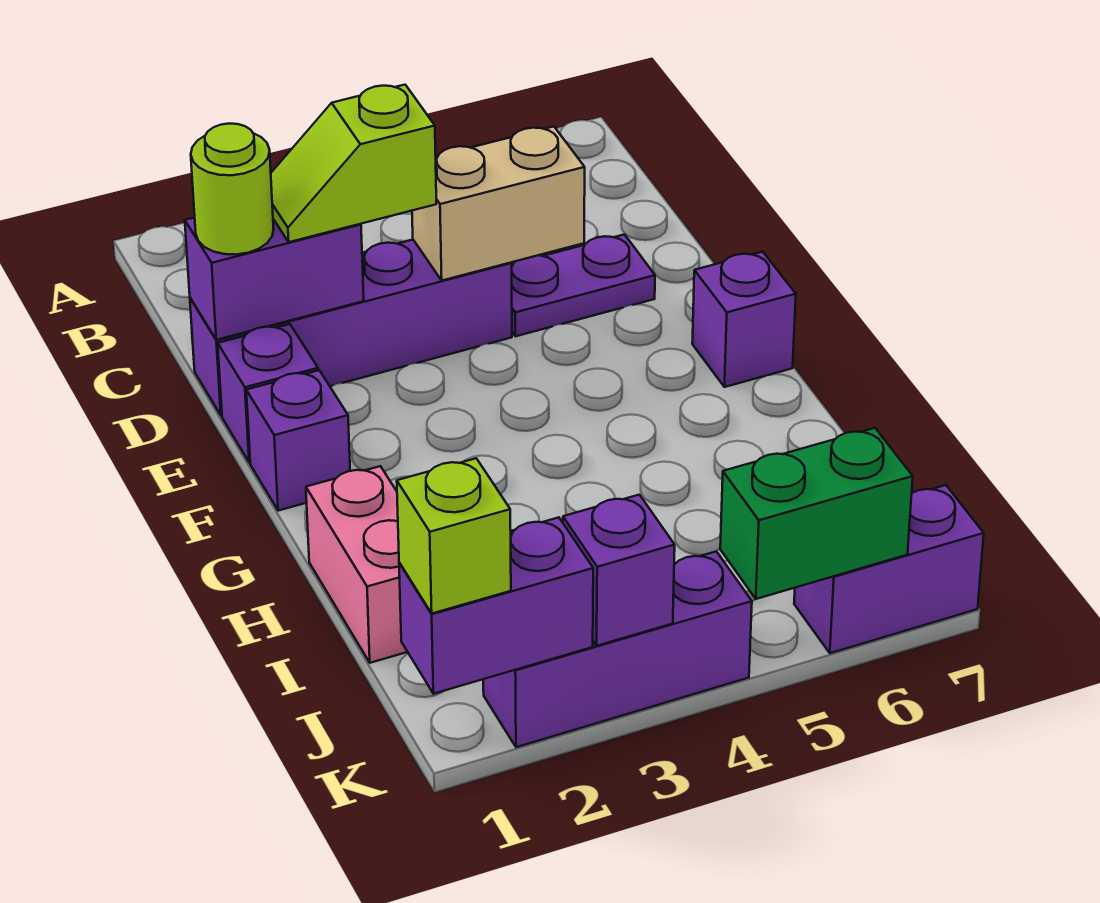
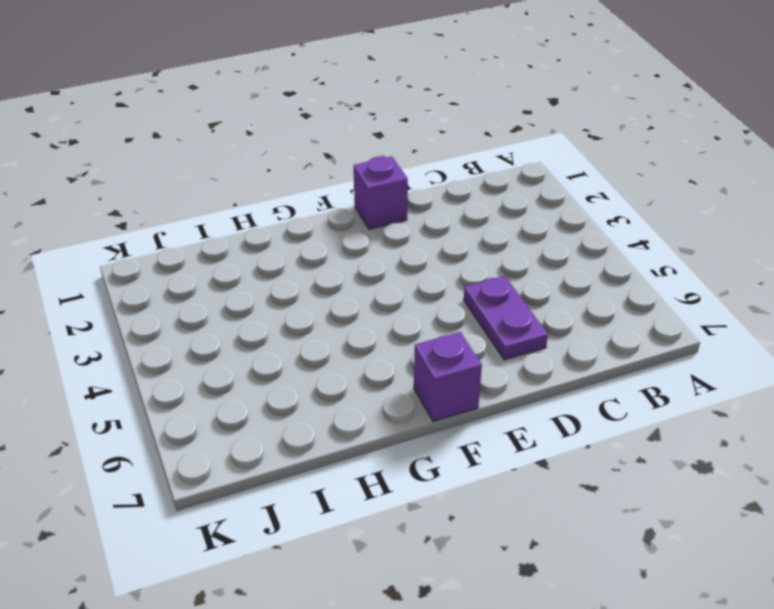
none -> purple 1x4 brick [190,240,512,415]
none -> purple 1x1 brick [246,370,350,511]
none -> pink 1x2 brick [306,466,407,663]

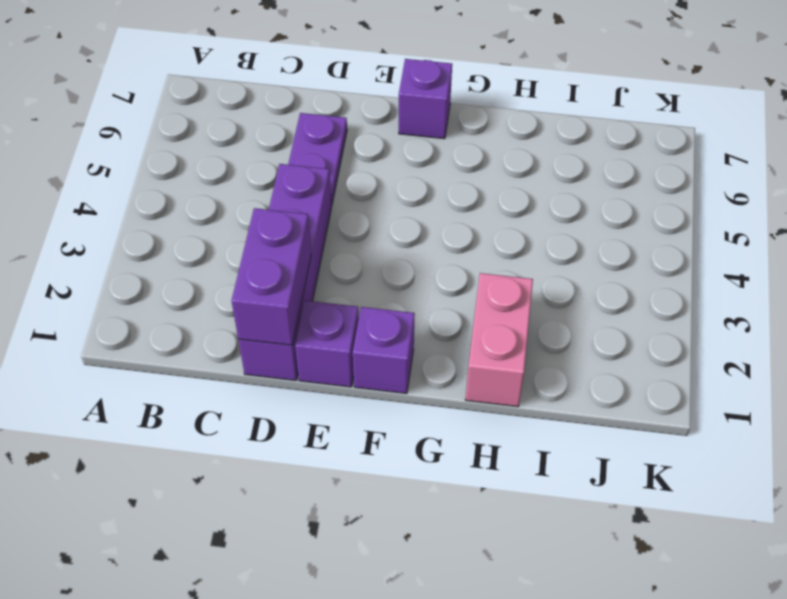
pink 1x2 brick [465,273,533,407] -> pink 1x2 brick turned to [306,466,407,663]
none -> purple 1x3 brick [483,551,752,747]
none -> purple 1x2 brick [794,485,984,653]
none -> tan 1x2 brick [412,127,585,280]

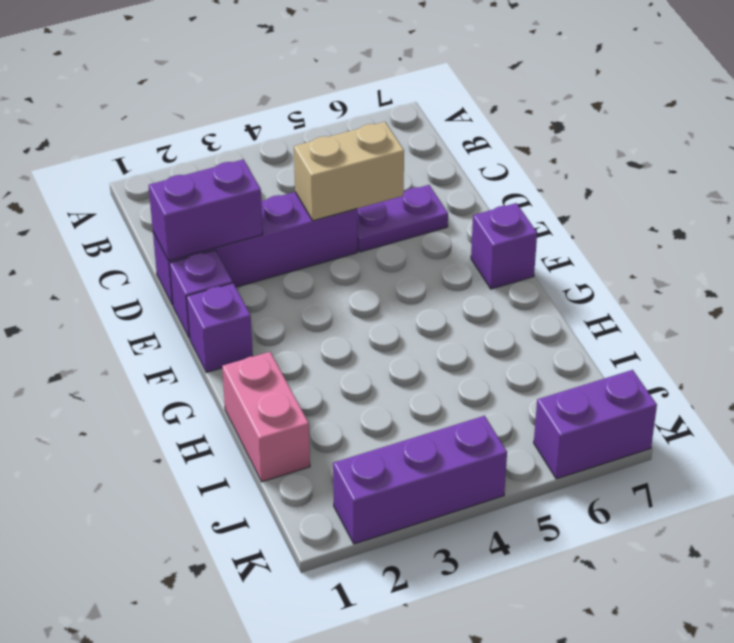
none -> purple 1x2 brick [399,517,593,694]
none -> purple 1x1 brick [563,495,675,646]
none -> green 1x2 brick [720,428,913,599]

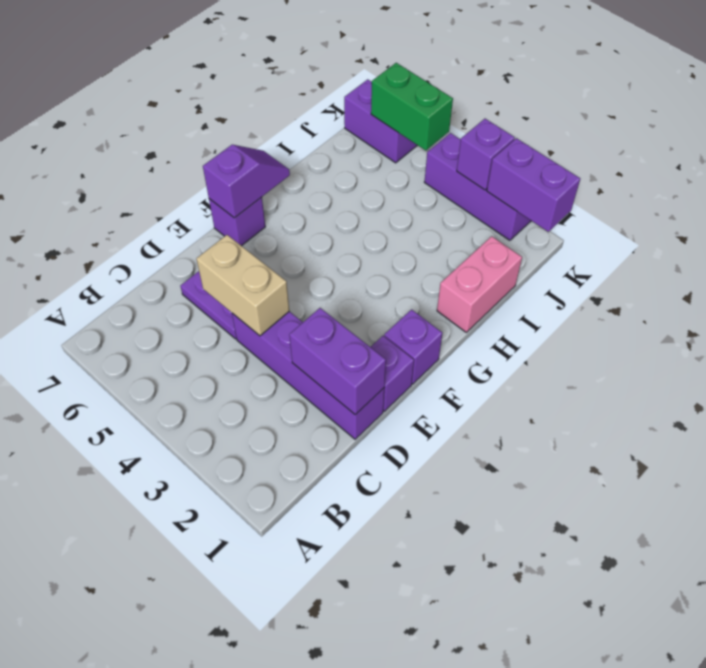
purple 1x2 slope [203,145,290,218] -> none
none -> lime 1x1 round brick [191,124,274,255]
none -> lime 1x2 slope [271,85,436,242]
none -> lime 1x1 brick [397,458,511,613]

